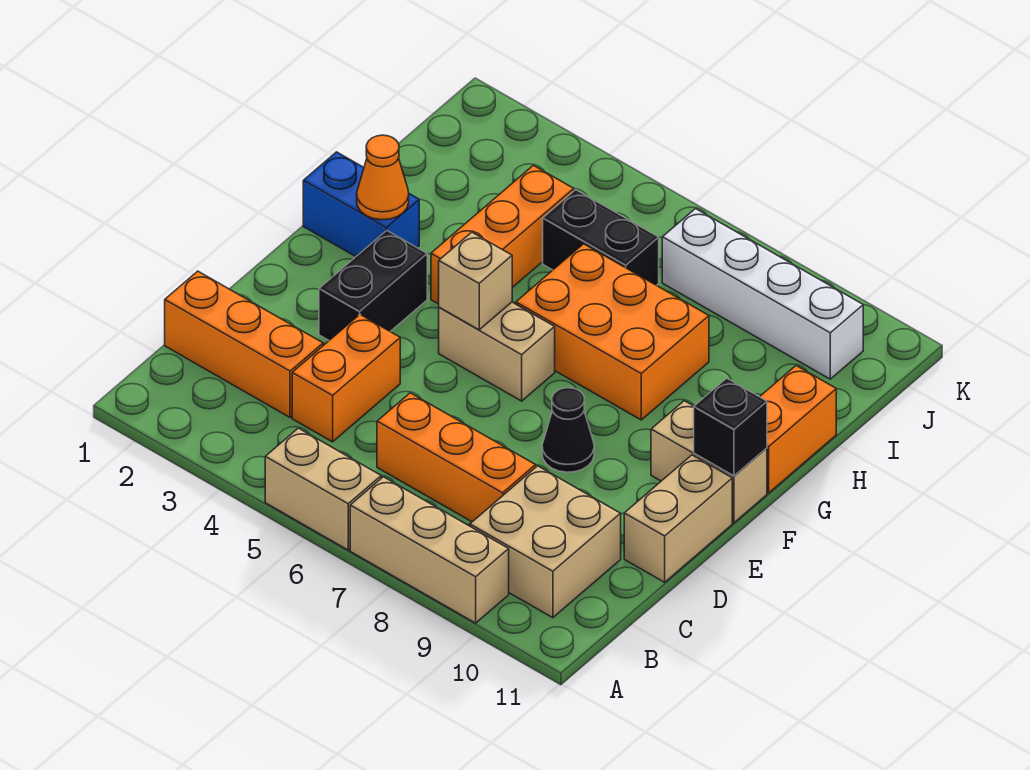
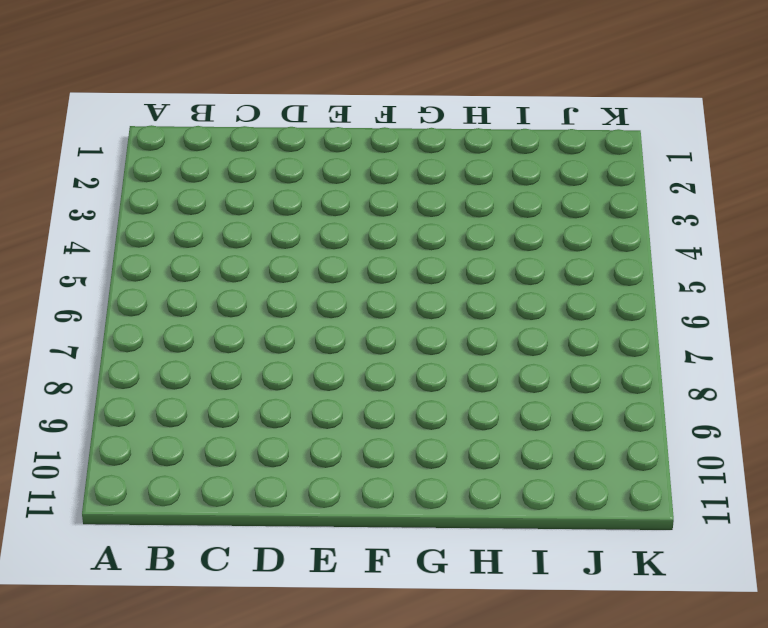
none -> tan 1x2 brick [265,428,381,550]
none -> tan 1x3 brick [350,477,509,623]
none -> tan 2x2 brick [470,466,621,618]

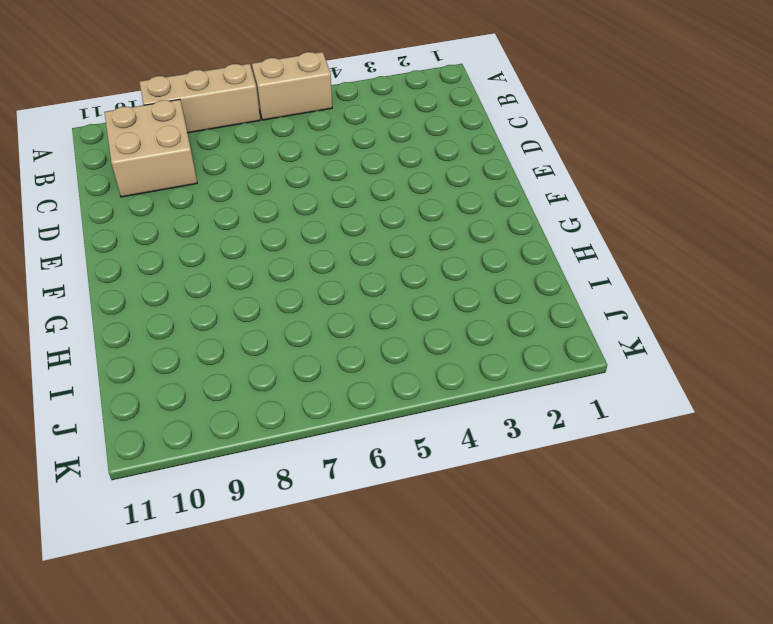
none -> orange 1x3 brick [165,271,323,417]
none -> orange 1x2 brick [292,315,400,442]
none -> orange 1x3 brick [377,393,536,522]

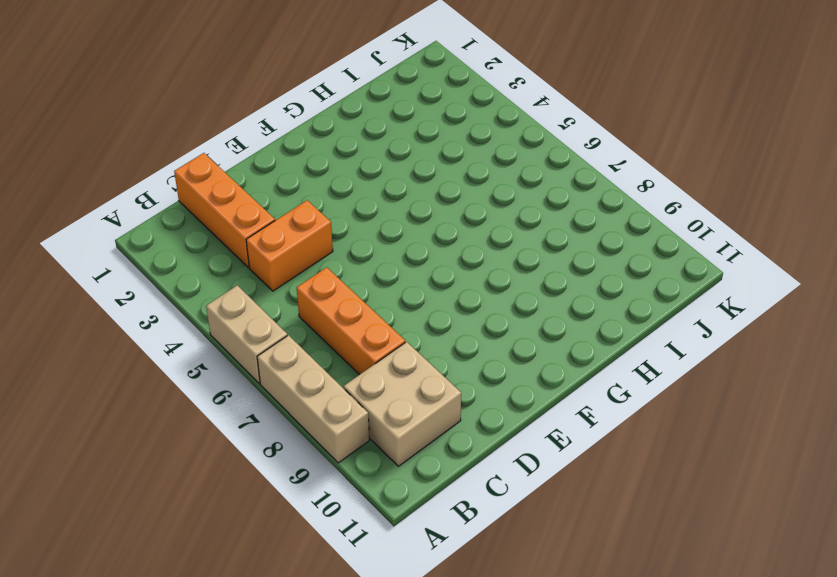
none -> tan 1x2 brick [624,455,732,582]
none -> black 1x2 brick [319,231,427,340]
none -> black 1x1 cone [542,388,594,472]

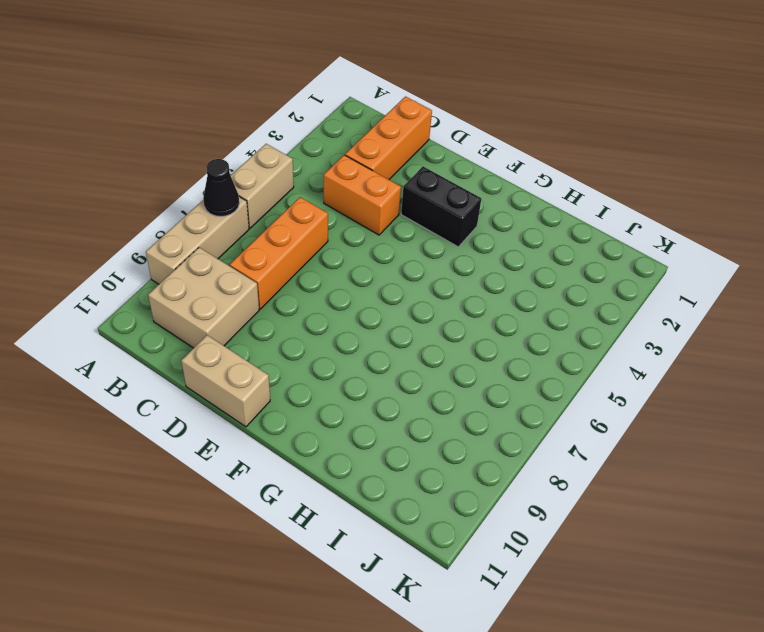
black 1x1 cone [203,159,239,217] -> black 1x1 cone moved to [542,388,594,472]
none -> tan 1x2 brick [439,302,555,401]
none -> tan 1x2 brick [651,401,767,523]
none -> blue 1x2 brick [303,152,419,256]

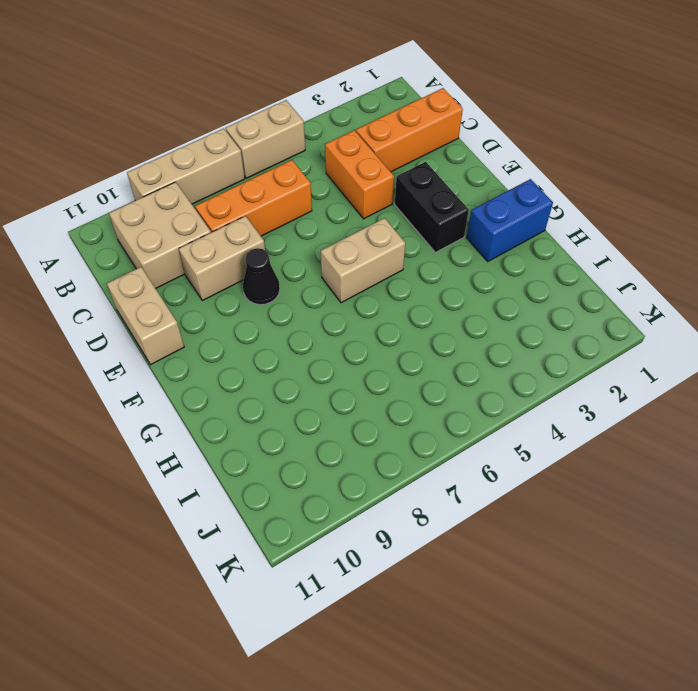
tan 1x2 brick [179,216,265,301] -> tan 1x2 brick moved to [651,401,767,523]
none -> orange 1x3 brick [431,165,574,304]
none -> orange 2x3 brick [516,244,709,420]
none -> orange 1x2 brick [760,366,836,493]

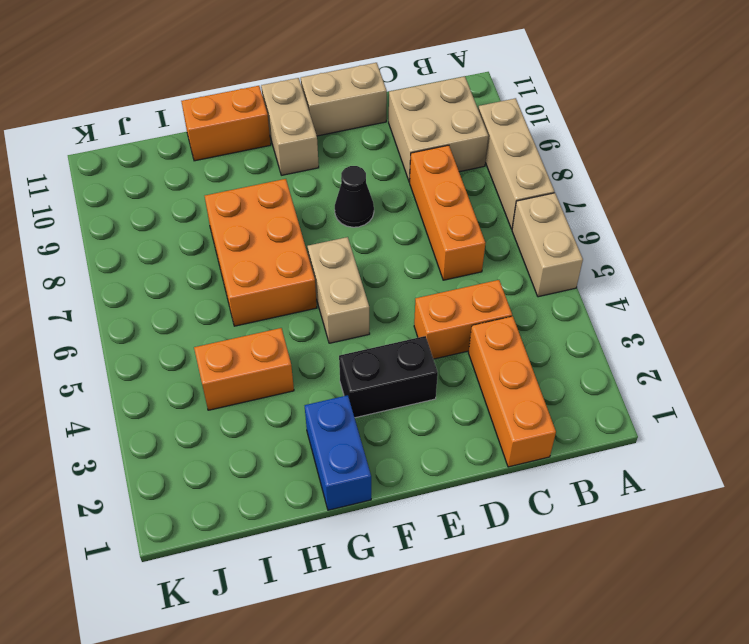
orange 1x2 brick [194,328,294,410] -> orange 1x3 brick [431,165,574,304]
none -> black 1x2 brick [543,190,659,285]
none -> white 1x4 brick [662,209,863,379]
none -> tan 1x1 brick [439,232,512,330]

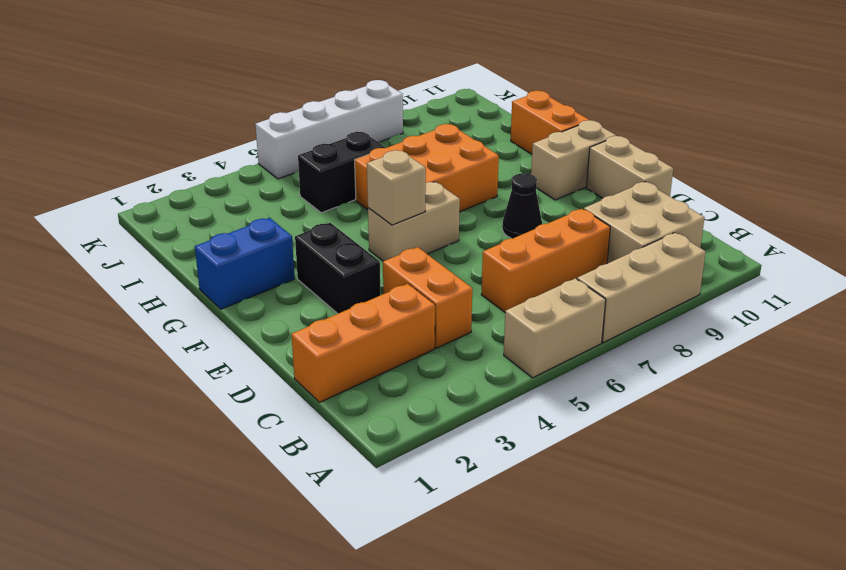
white 1x4 brick [255,80,403,179] -> white 1x4 brick moved to [662,209,863,379]
none -> orange 1x3 brick [431,165,574,304]
none -> black 1x1 brick [694,378,767,476]
none -> orange 1x1 cone [357,135,409,220]

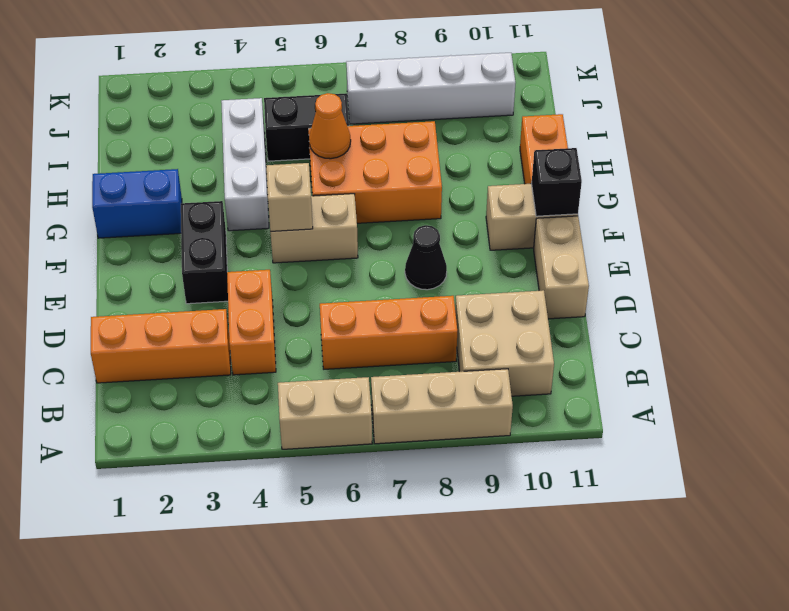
white 1x3 brick [221,98,269,231] -> orange 1x3 brick [431,165,574,304]
orange 1x1 cone [309,93,351,159] -> orange 1x1 cone moved to [357,135,409,220]

